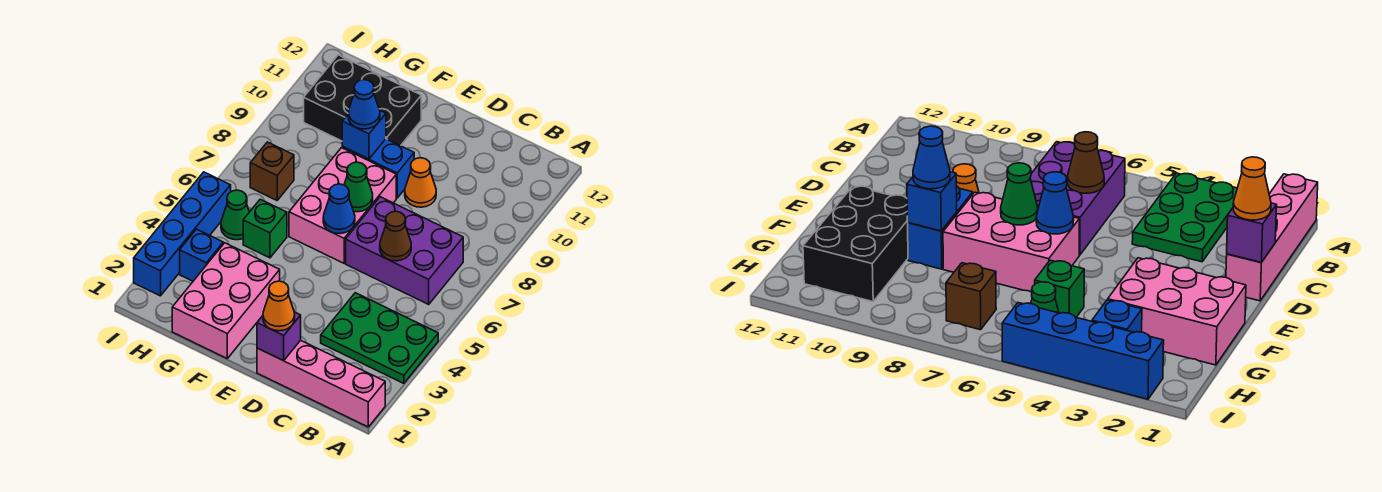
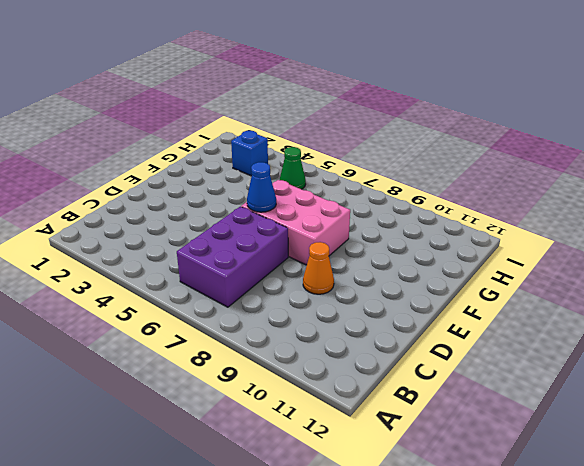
none -> pink 1x4 brick [257,340,385,427]
none -> green 2x3 plate [321,293,438,383]
none -> blue 1x2 brick [342,139,414,198]

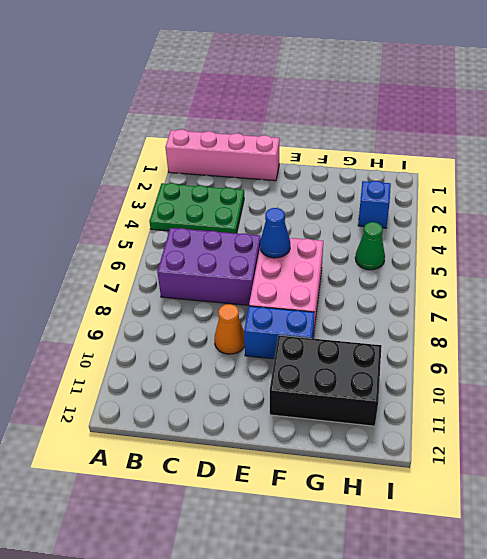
none -> pink 2x3 brick [172,243,280,358]
none -> green 1x1 brick [243,199,287,258]
none -> brown 1x1 brick [250,142,294,200]

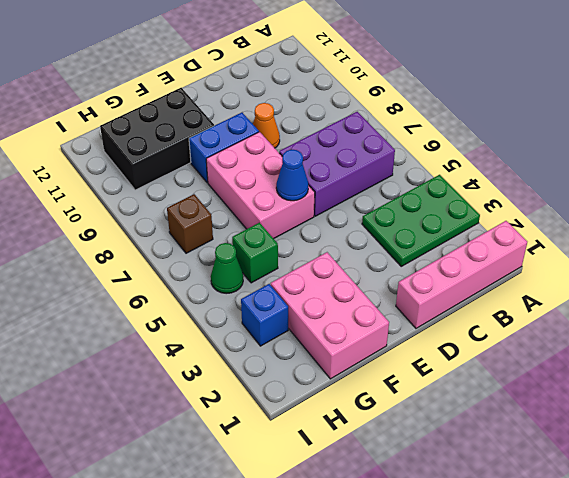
none -> blue 1x4 brick [134,172,231,296]
none -> brown 1x1 cone [380,211,411,261]
none -> purple 1x1 brick [257,312,301,361]

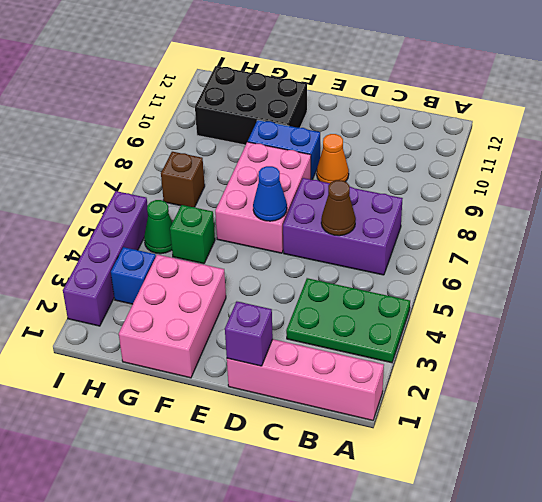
purple 1x4 brick [63,191,148,326] -> blue 1x4 brick [134,172,231,296]
none -> green 1x1 cone [344,162,373,212]
none -> blue 1x1 brick [342,111,386,159]
none -> orange 1x1 cone [263,281,295,331]

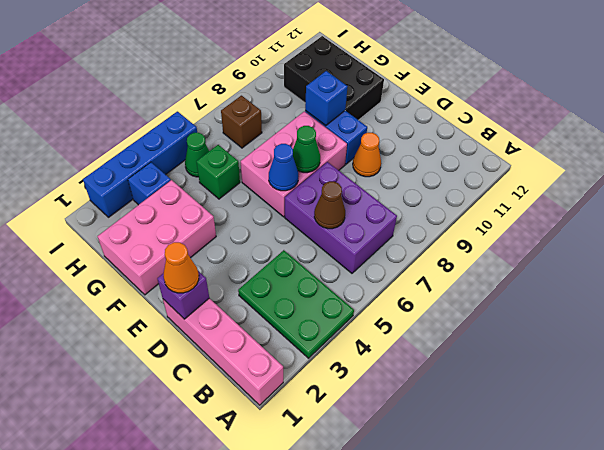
none -> blue 1x1 cone [348,80,380,129]

